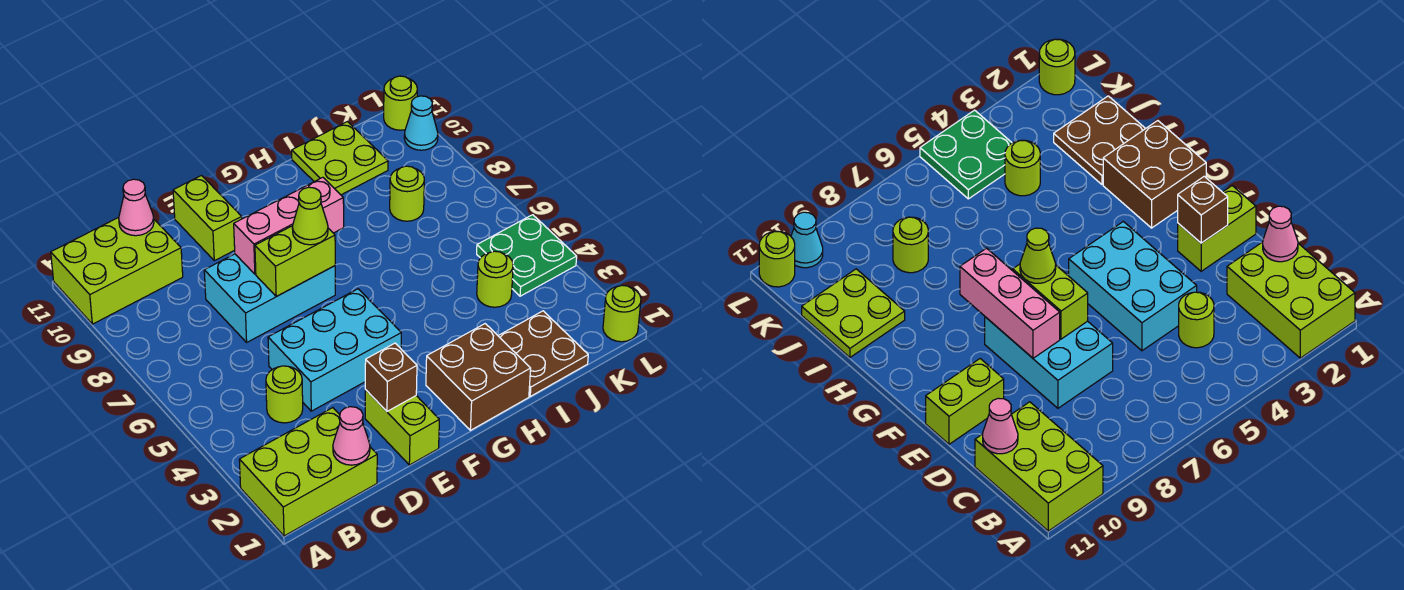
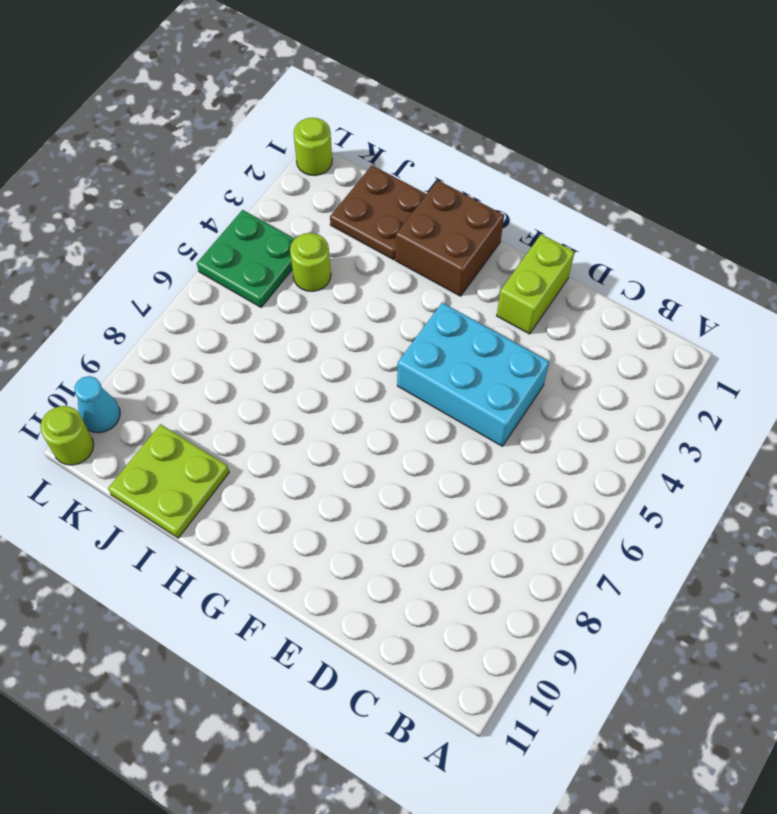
none -> lime 2x3 brick [239,408,377,536]
none -> lime 2x3 brick [51,218,183,324]
none -> lime 1x1 round brick [266,366,303,423]

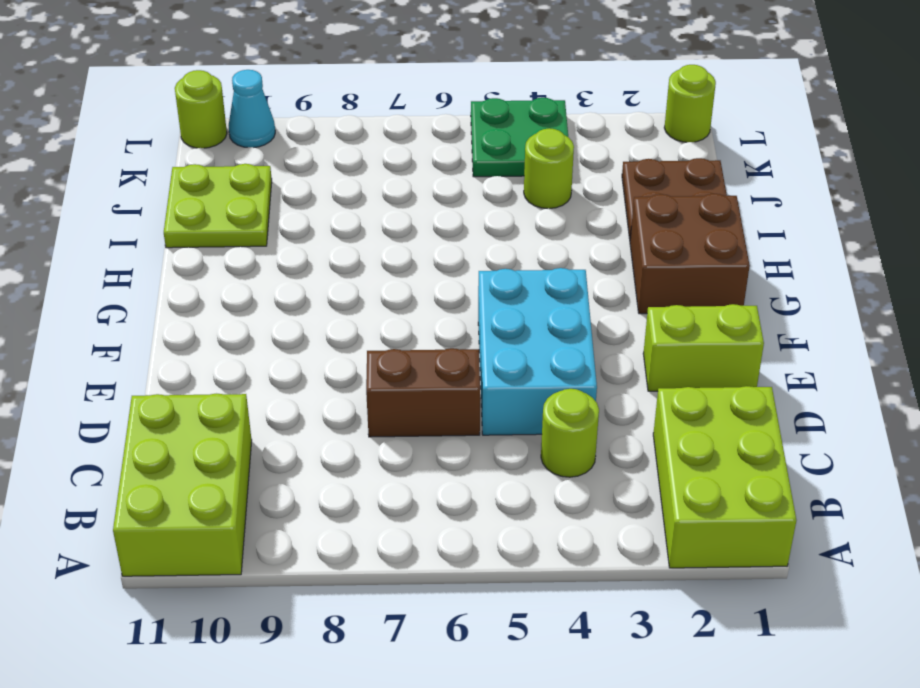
brown 1x2 brick [366,348,480,437] -> cyan 2x3 brick [204,254,335,342]
none -> lime 1x2 brick [173,176,242,261]
none -> lime 1x1 round brick [390,166,424,221]
none -> pink 1x1 cone [333,407,370,465]

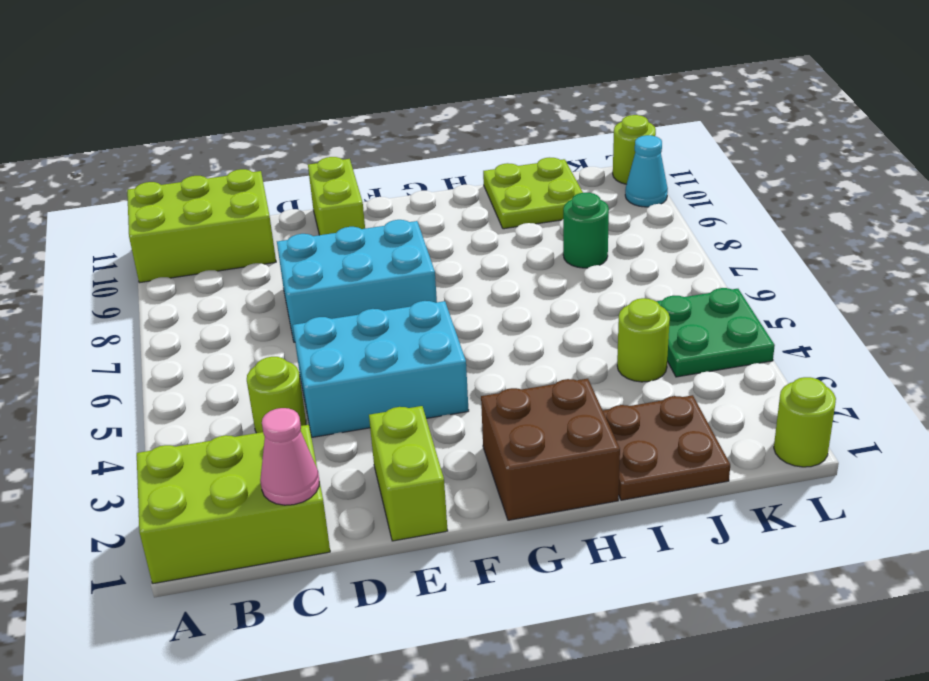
green 1x1 round brick [563,193,609,268] -> lime 1x1 round brick [390,166,424,221]
none -> pink 1x1 cone [119,179,154,236]
none -> brown 1x1 brick [365,343,417,411]
none -> lime 1x2 brick [255,226,335,296]

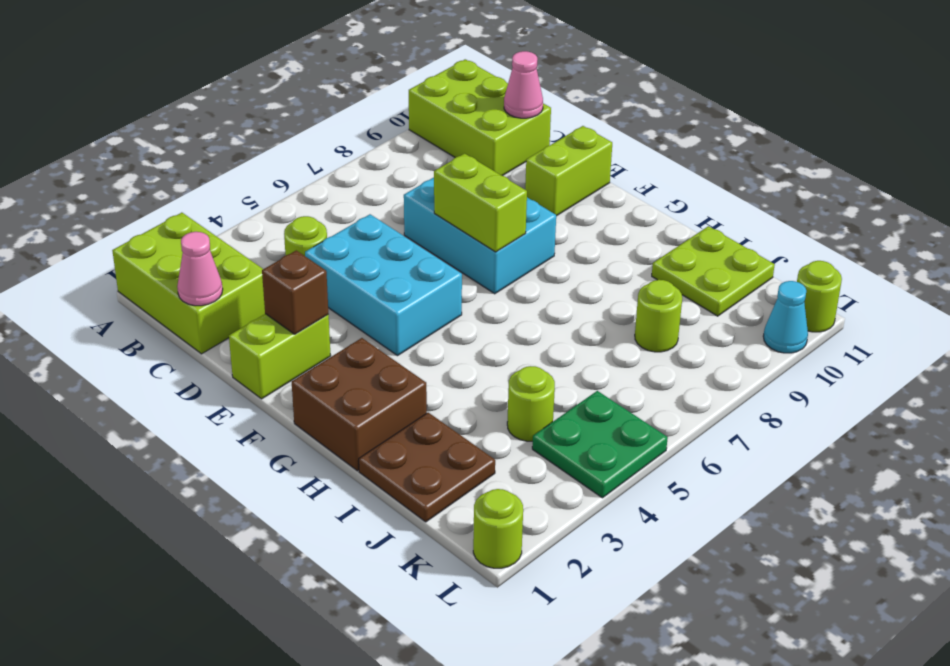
none -> pink 1x3 brick [234,177,344,274]
none -> lime 1x1 cone [292,187,328,245]

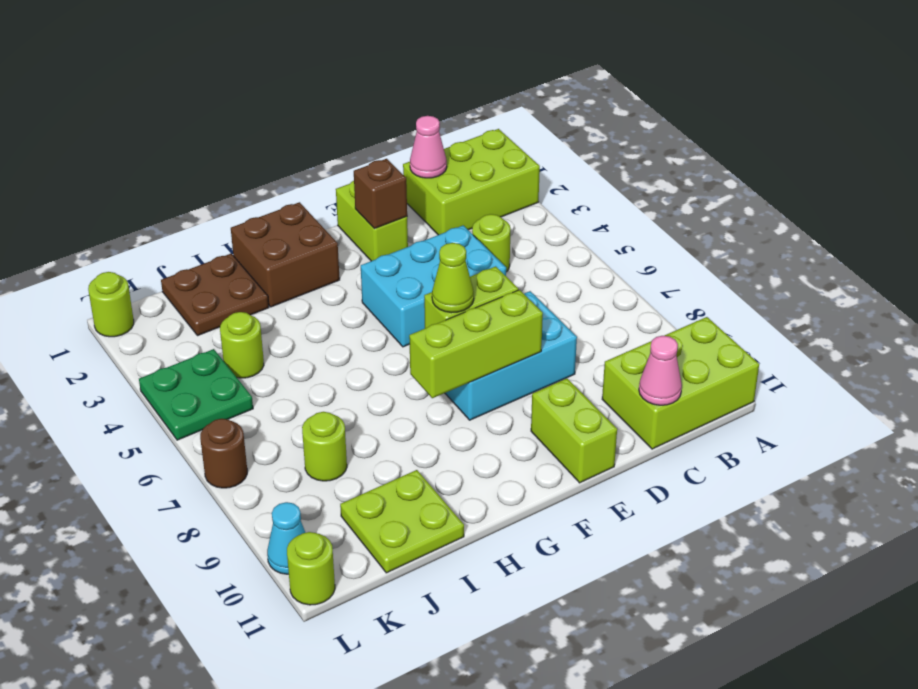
lime 1x3 brick [409,290,543,398] -> pink 1x3 brick [234,177,344,274]
brown 1x1 round brick [200,419,247,488] -> none

